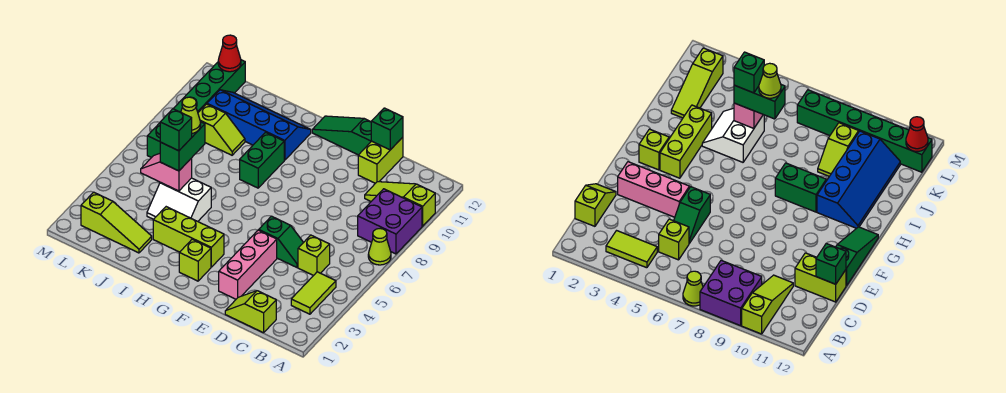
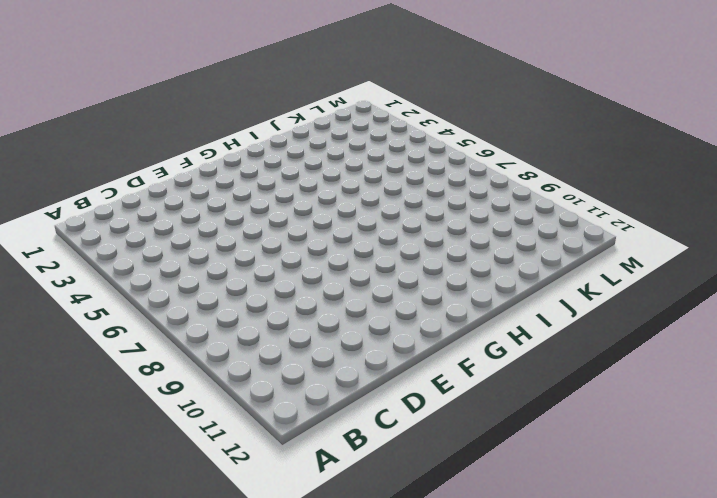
none -> lime 1x1 cone [368,229,391,265]
none -> purple 2x2 brick [358,189,422,254]
none -> lime 1x3 slope [365,182,435,226]

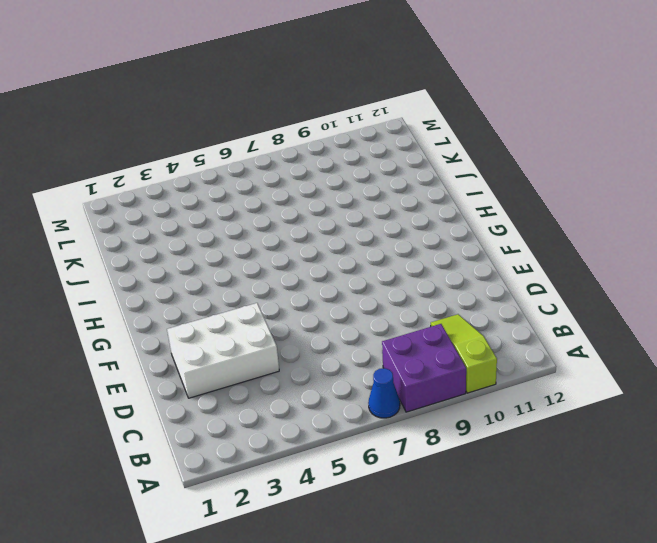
blue 1x1 cone [368,368,400,418] -> lime 1x1 cone [368,229,391,265]
white 2x3 brick [167,303,279,398] -> pink 1x3 brick [219,230,277,299]
none -> lime 1x2 tile [291,272,336,314]
none -> lime 1x2 slope [225,291,276,333]
none -> lime 1x1 brick [298,235,330,276]

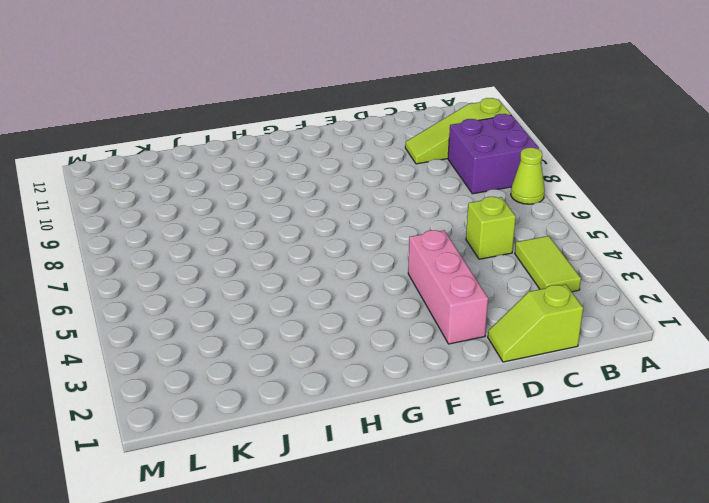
none -> green 1x2 slope [259,216,304,267]
none -> lime 1x2 brick [358,137,403,183]
none -> green 1x3 slope [312,116,371,155]

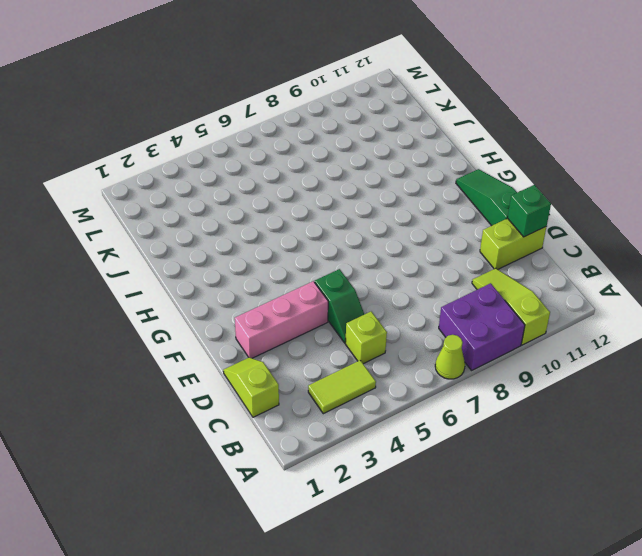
none -> lime 1x1 brick [179,239,211,281]
none -> lime 1x3 brick [153,207,224,267]
none -> green 1x2 brick [240,132,284,188]

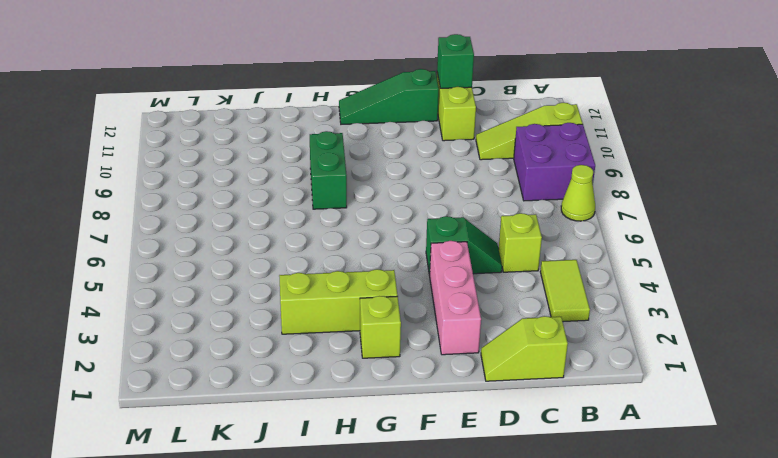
none -> blue 2x4 slope [207,90,311,160]
none -> white 2x2 slope [147,178,211,221]
none -> lime 1x3 slope [81,192,152,253]

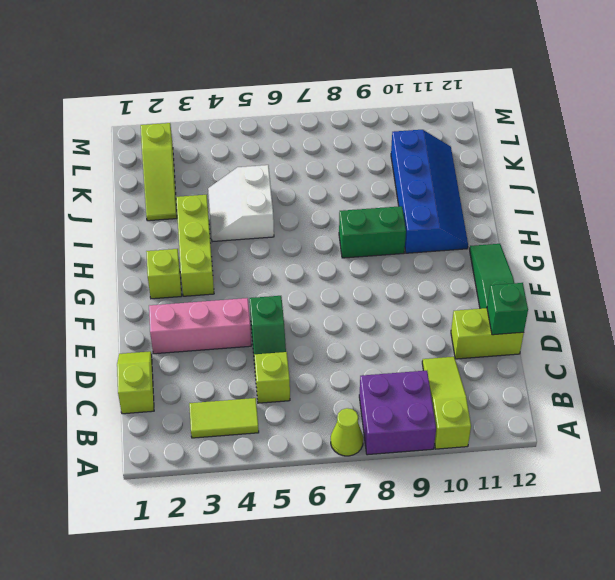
none -> lime 1x2 slope [198,104,245,155]
none -> green 1x6 brick [147,60,245,158]
none -> pink 1x2 slope [141,154,192,191]

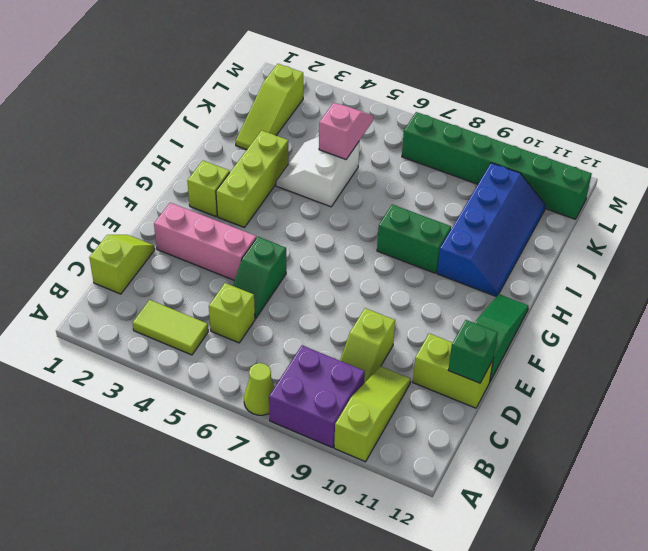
lime 1x2 slope [340,308,395,383] -> lime 1x2 slope moved to [198,104,245,155]
none -> red 1x1 cone [218,35,241,72]
none -> green 1x2 brick [160,122,205,171]
none -> green 1x1 brick [160,109,192,151]

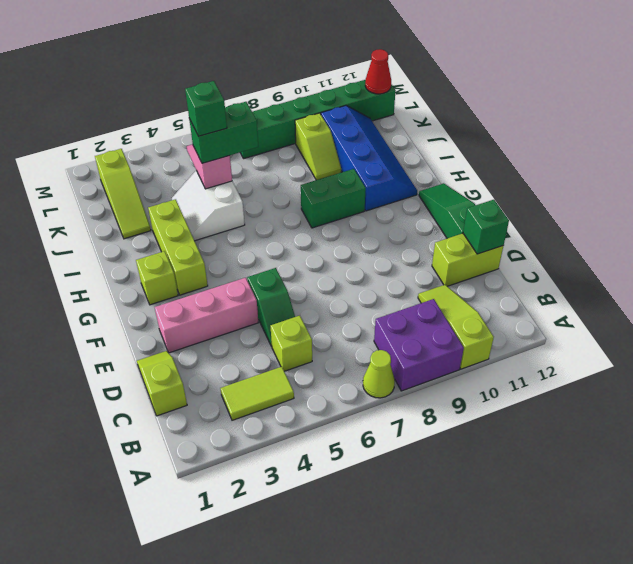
none -> lime 1x1 cone [181,97,201,133]

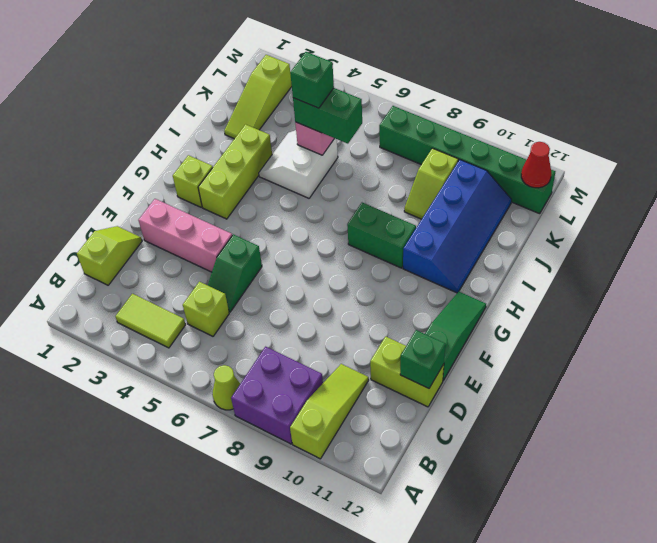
none -> lime 1x1 cone [181,97,201,133]

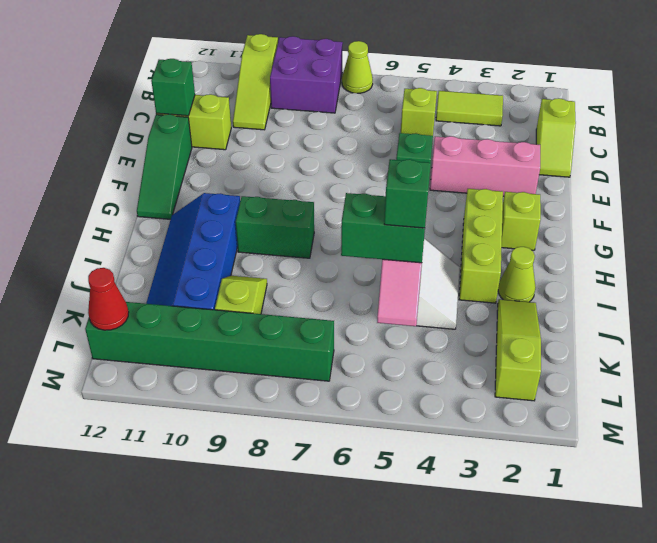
lime 1x1 cone [498,247,536,302] -> lime 1x1 cone moved to [181,97,201,133]

